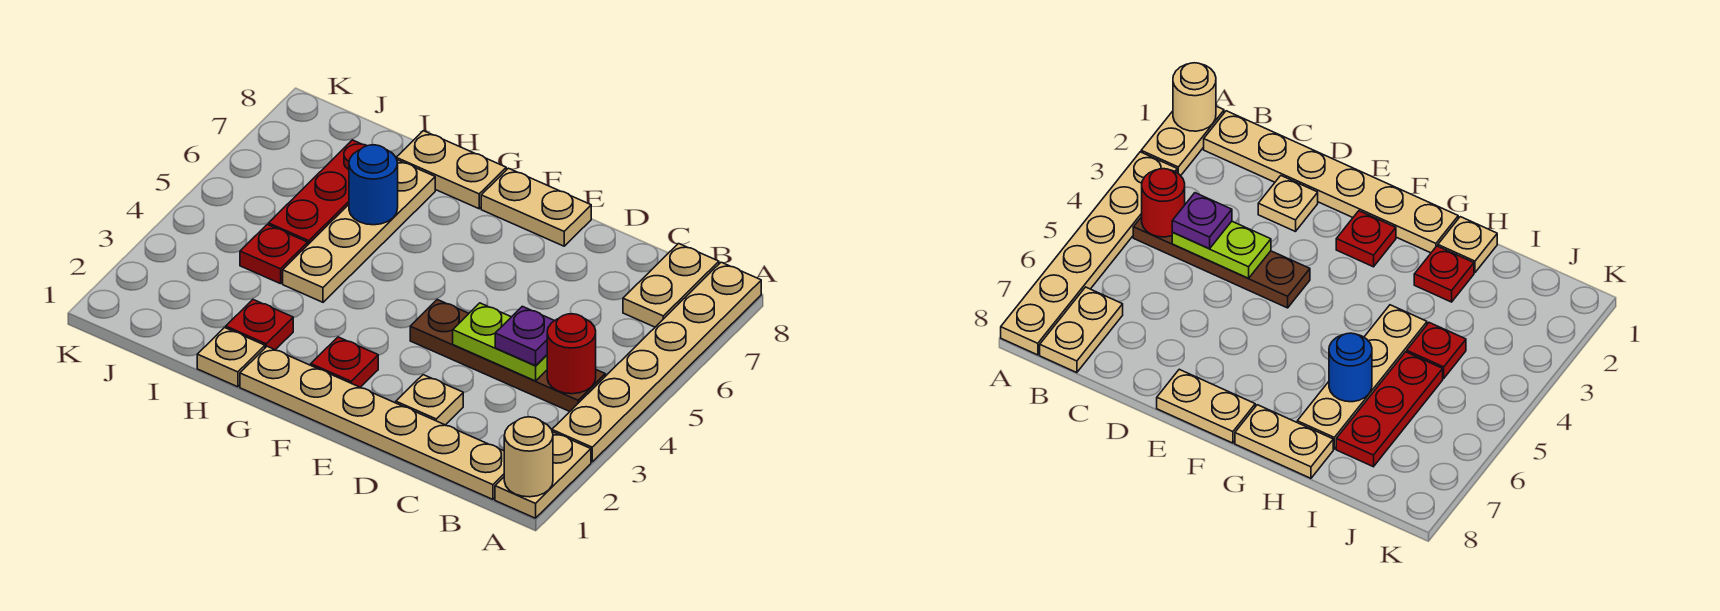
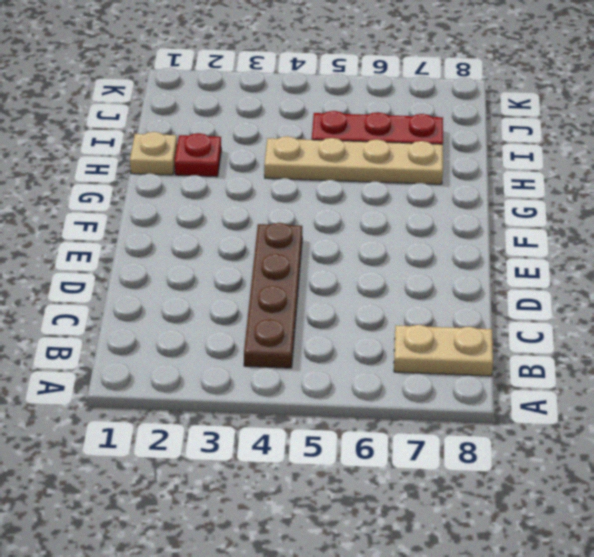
none -> tan 1x2 plate [495,432,591,518]
none -> tan 1x6 plate [552,262,761,462]
none -> tan 1x6 plate [240,346,504,499]

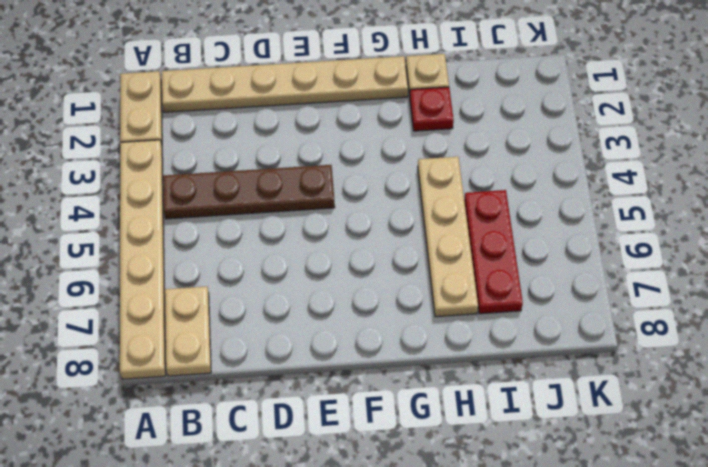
none -> tan 1x1 plate [396,375,463,425]
none -> tan 1x2 plate [481,168,591,246]
none -> red 1x1 plate [311,337,378,387]

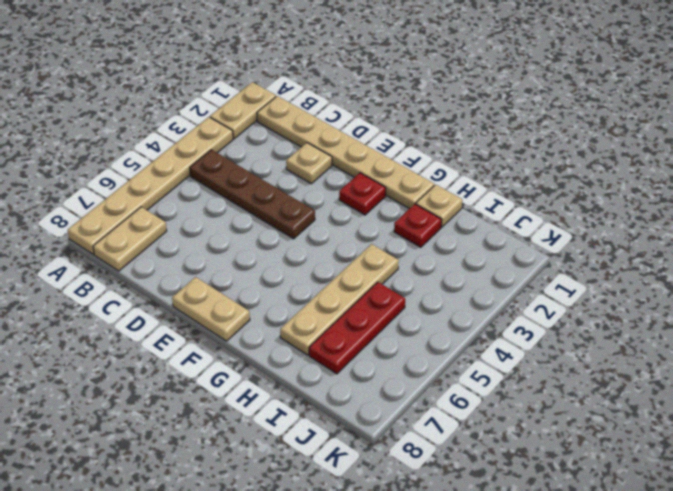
none -> tan 1x2 plate [396,131,506,209]
none -> red 1x1 plate [240,224,308,284]
none -> tan 1x1 round brick [504,417,553,497]

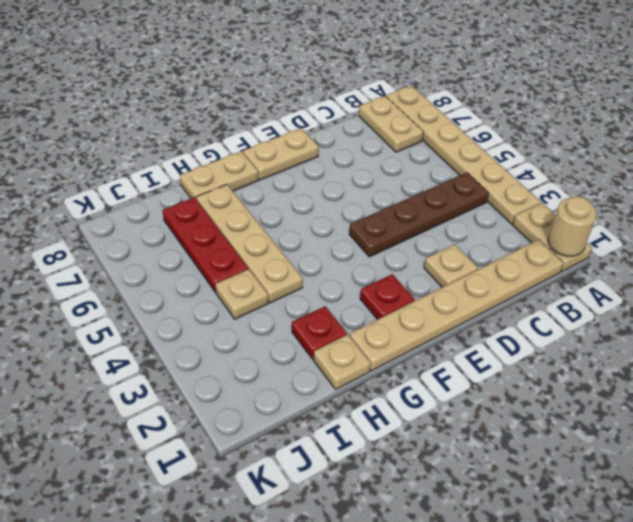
tan 1x1 plate [215,269,268,319] -> red 1x1 plate [240,224,308,284]
none -> red 1x1 round brick [547,314,596,394]
none -> lime 1x2 plate [453,303,547,381]
none -> blue 1x1 round brick [349,145,398,225]

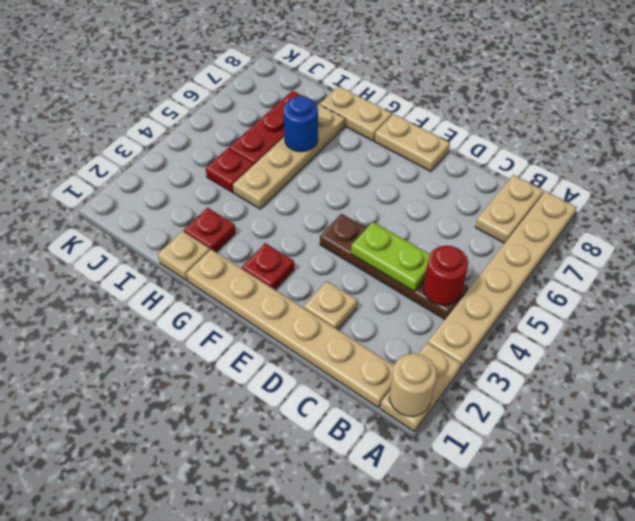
none -> purple 1x1 plate [495,306,554,366]

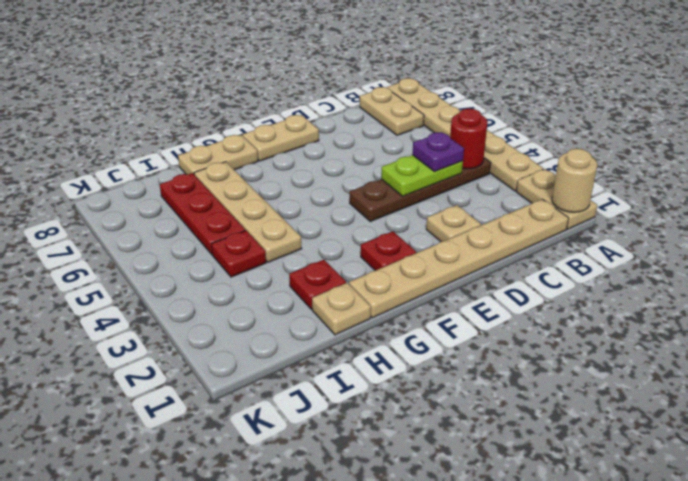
none -> blue 1x1 round brick [349,145,398,225]

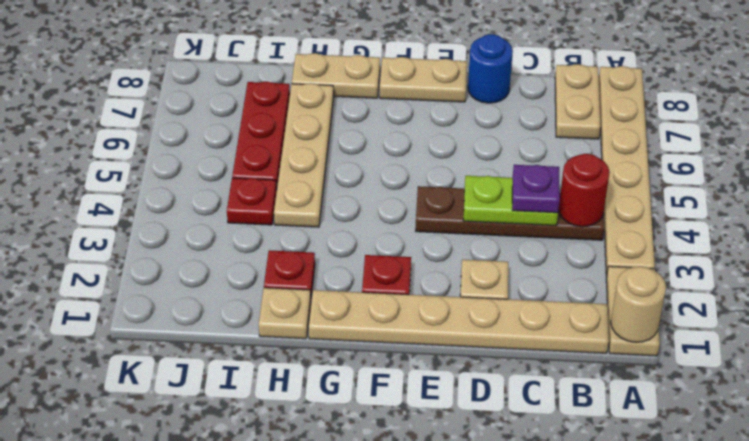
blue 1x1 round brick [468,34,513,103] -> blue 1x1 round brick moved to [349,145,398,225]

